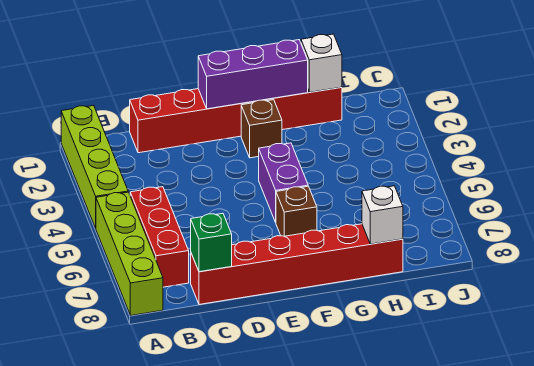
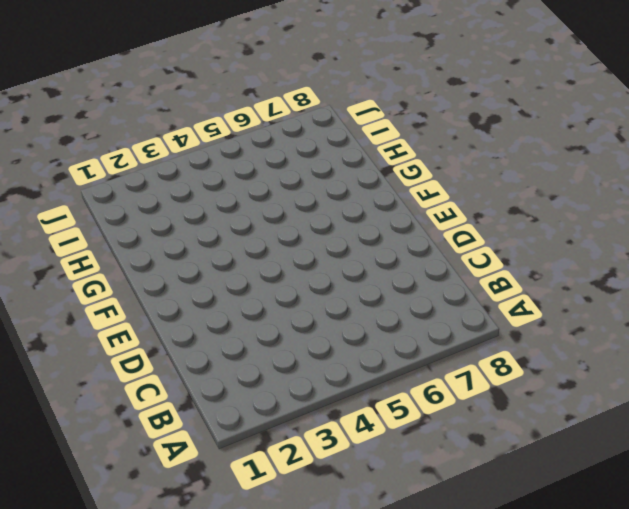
none -> lime 1x4 brick [61,105,128,228]
none -> lime 1x4 brick [96,192,163,315]
none -> red 1x3 brick [130,187,189,287]

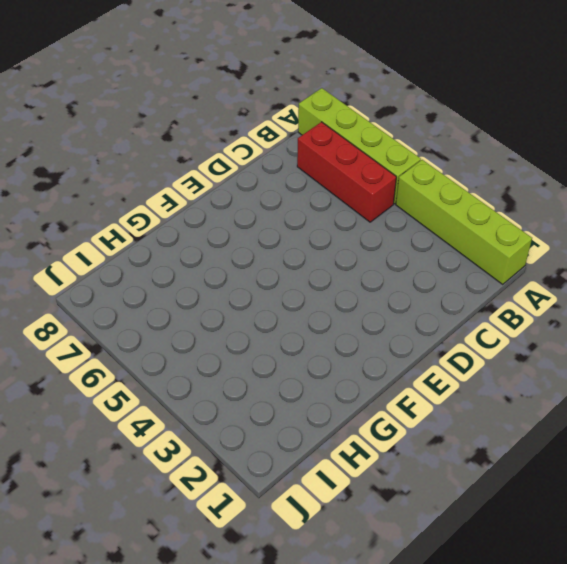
none -> red 1x6 brick [130,87,342,153]
none -> red 1x6 brick [191,224,403,305]
none -> brown 1x1 brick [241,100,282,158]

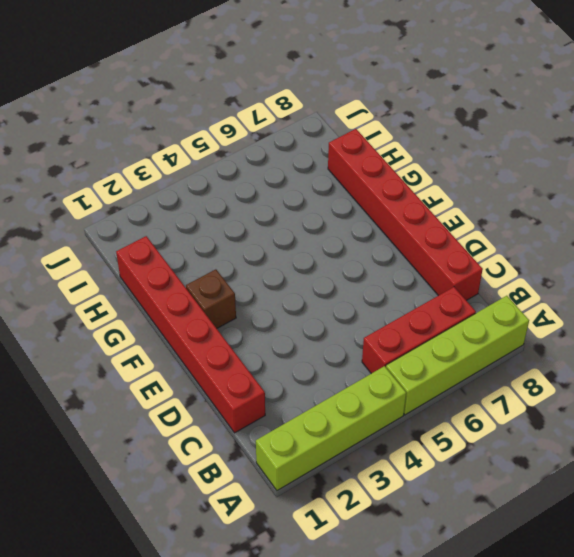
none -> purple 1x2 brick [259,143,308,222]
none -> brown 1x1 brick [276,186,317,236]
none -> green 1x1 brick [191,213,232,272]

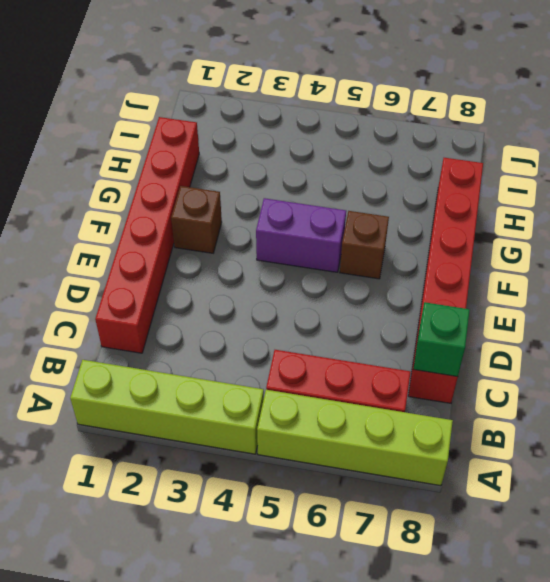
none -> purple 1x3 brick [198,40,308,109]
none -> white 1x1 brick [301,34,342,92]
none -> white 1x1 brick [362,186,403,244]

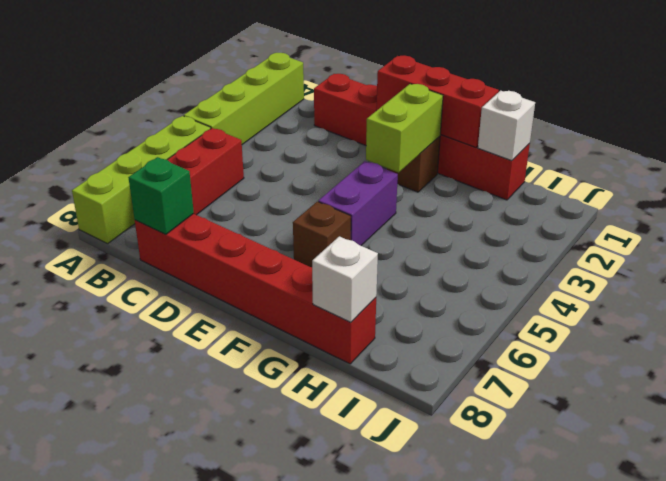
red 1x3 brick [376,56,499,147] -> purple 1x3 brick [198,40,308,109]
lime 1x2 brick [366,84,443,173] -> none

